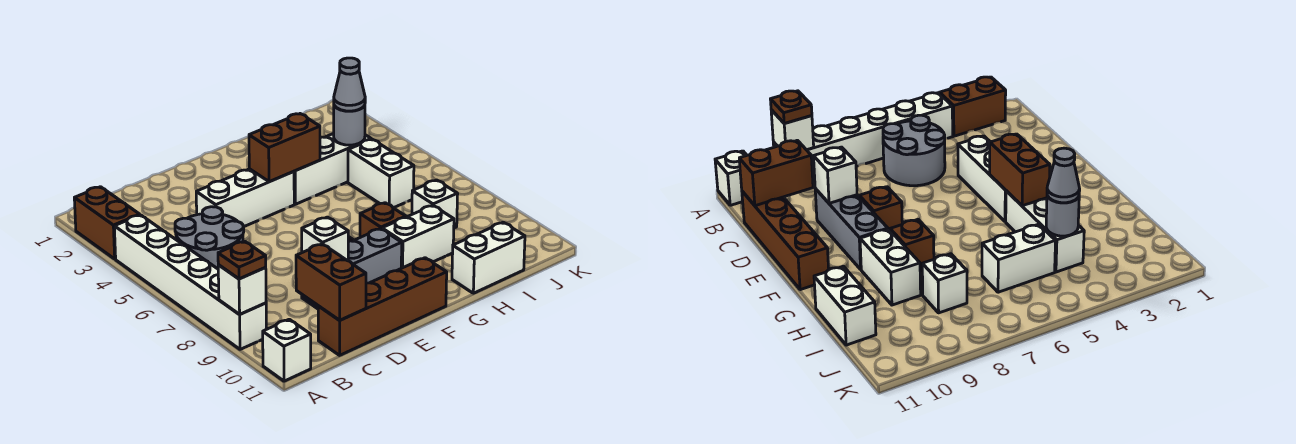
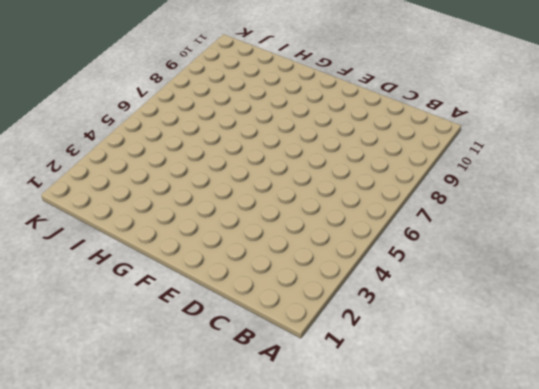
none -> brown 1x2 brick [74,187,140,259]
none -> white 1x6 brick [114,215,266,349]
none -> white 1x1 brick [263,319,311,381]

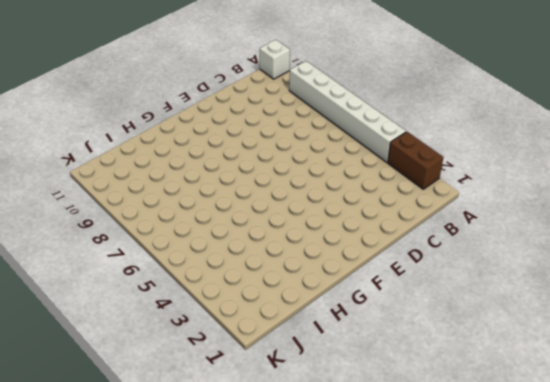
none -> grey 2x2 round brick [175,207,244,269]
none -> brown 1x4 brick [318,258,447,355]
none -> white 1x3 brick [196,169,294,226]

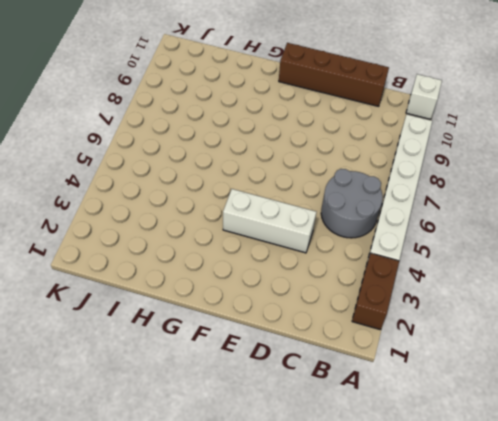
none -> grey 1x3 brick [302,229,402,309]
none -> brown 1x1 brick [859,187,902,230]
none -> white 1x3 brick [294,134,371,204]

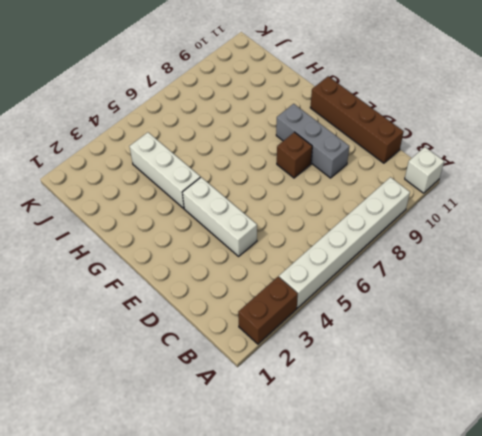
none -> grey 2x2 round brick [175,207,244,269]
none -> brown 1x1 brick [360,203,406,237]
none -> white 1x2 brick [382,205,454,268]

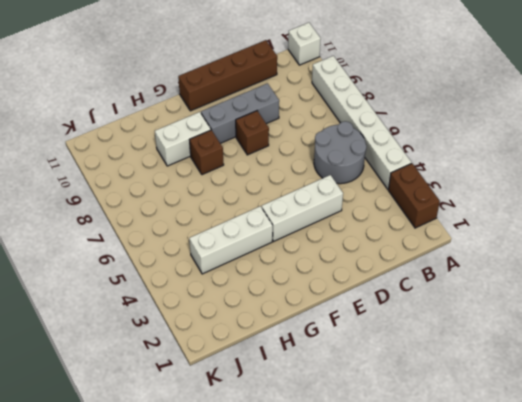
none -> white 1x2 brick [452,222,525,293]
none -> white 1x2 brick [348,139,414,208]
none -> white 1x1 brick [412,180,458,228]

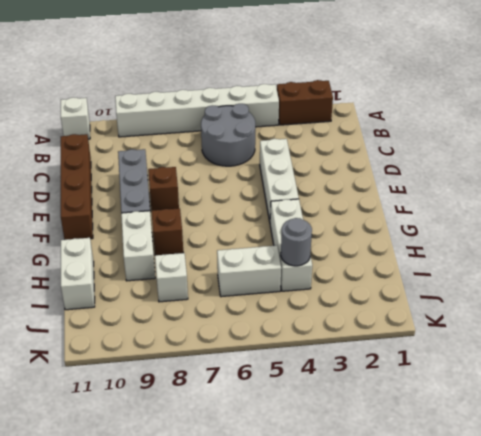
none -> white 1x1 brick [218,265,266,314]
none -> brown 1x2 brick [296,244,366,320]
none -> white 1x1 brick [302,217,348,261]

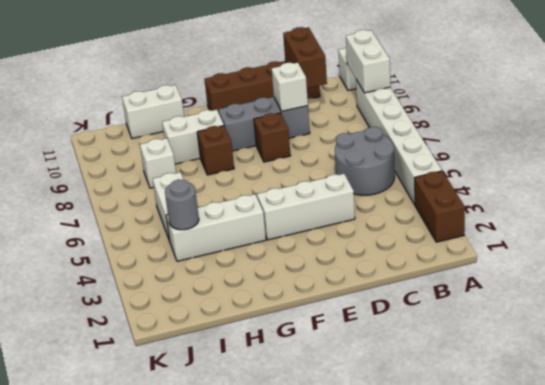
white 1x2 brick [346,30,390,93] -> white 1x1 brick [218,265,266,314]
none -> brown 1x2 brick [249,114,320,182]
none -> brown 1x1 plate [218,241,266,279]
none -> grey 1x1 cone [334,58,365,111]

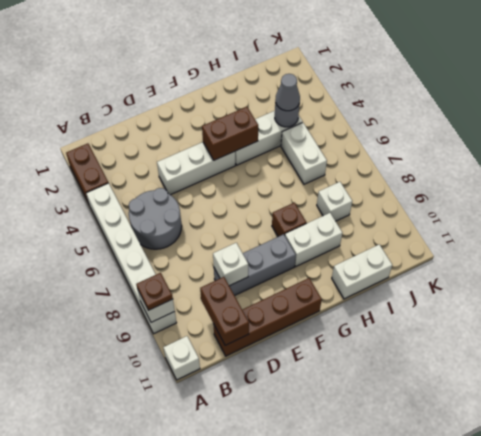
none -> brown 1x1 brick [859,187,902,230]

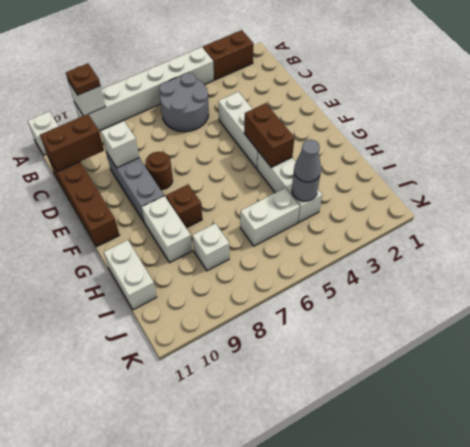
brown 1x1 round brick [146,152,173,190] -> brown 1x1 brick [859,187,902,230]

